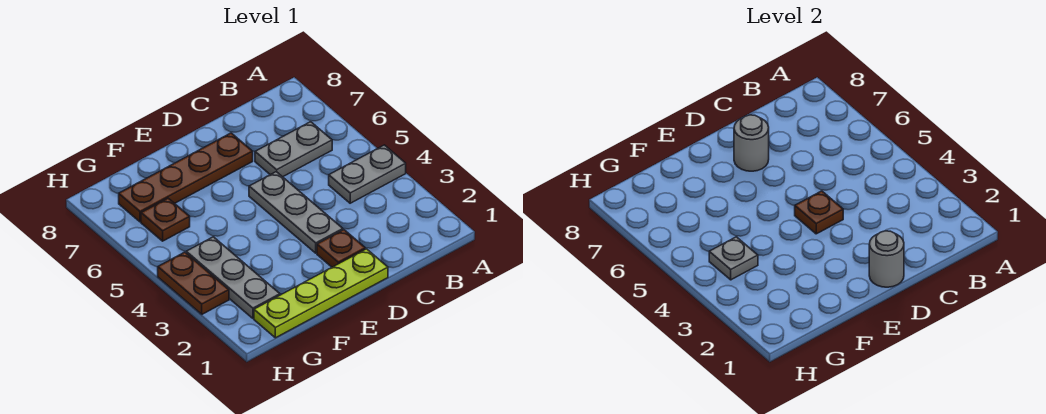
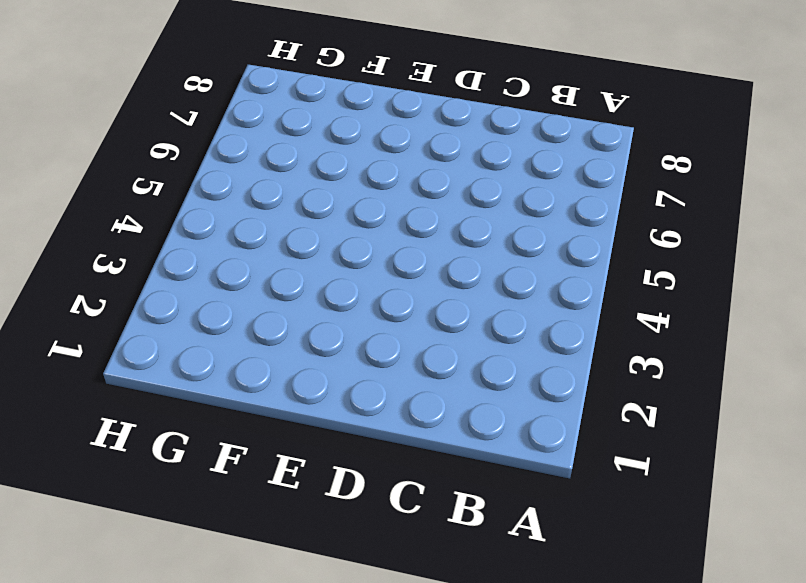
none -> grey 1x2 plate [329,145,406,203]
none -> grey 1x2 plate [255,122,332,177]
none -> lime 1x4 plate [254,249,388,338]

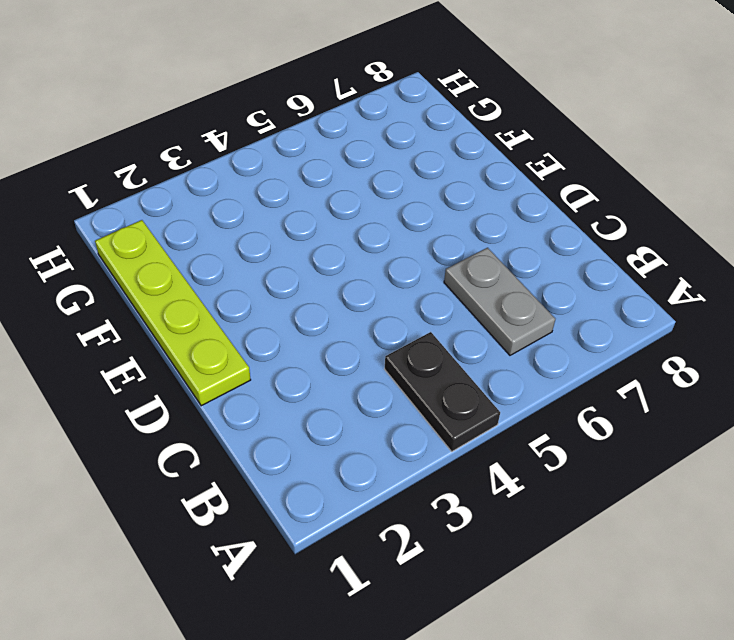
black 1x2 plate [385,332,500,451] -> grey 1x2 plate [329,145,406,203]
none -> brown 1x1 plate [317,230,365,267]
none -> grey 1x3 plate [249,172,343,253]
none -> brown 1x4 plate [119,133,253,222]

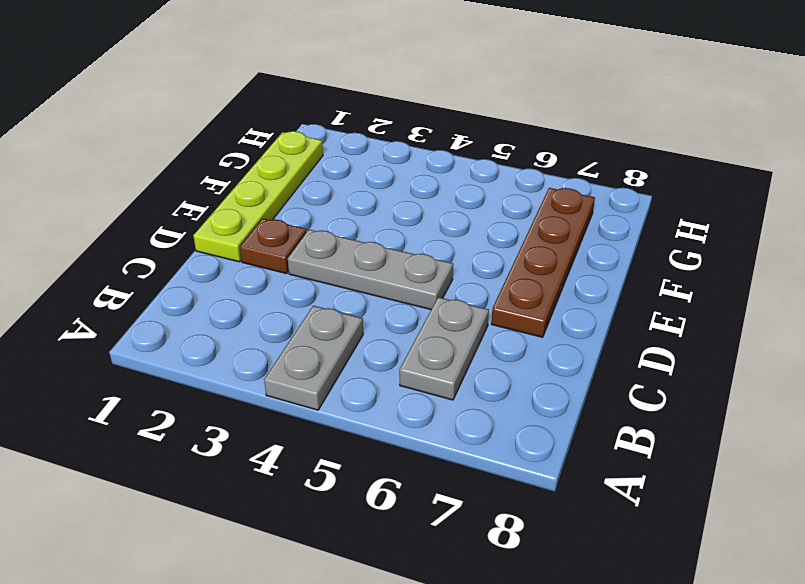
none -> grey 1x3 plate [186,237,280,318]
none -> brown 1x1 plate [141,198,190,241]
none -> brown 1x2 plate [158,252,229,314]

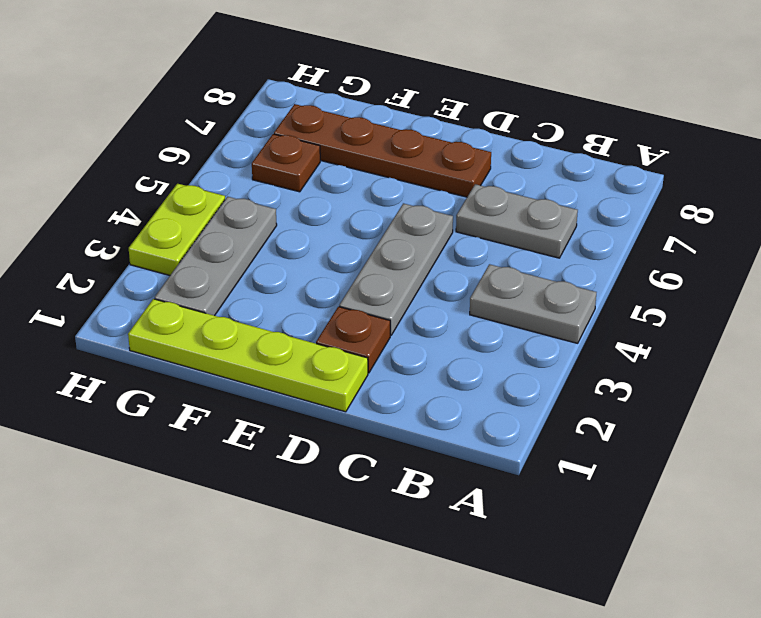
lime 1x2 plate [129,184,225,275] -> brown 1x2 plate [158,252,229,314]
none -> grey 1x1 round brick [869,231,904,287]
none -> brown 1x1 plate [795,191,843,234]
none -> grey 1x1 round brick [734,115,769,171]

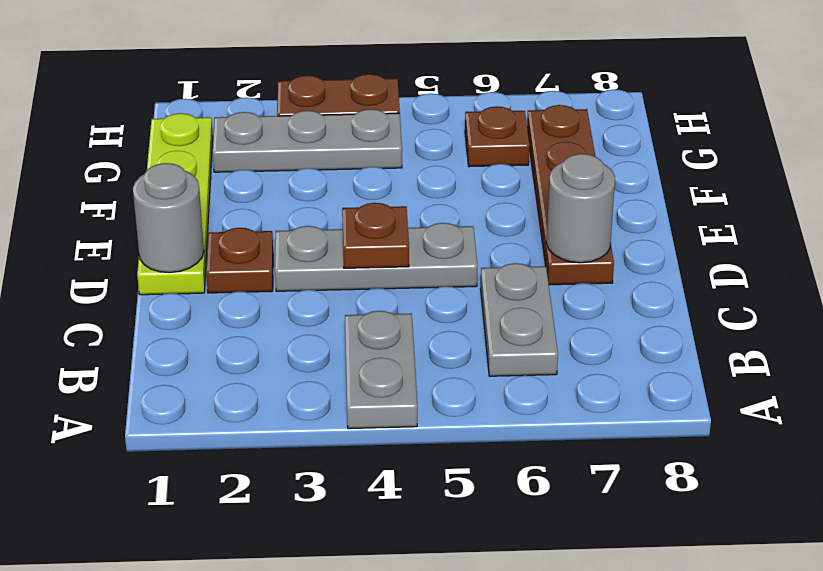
none -> grey 1x1 plate [709,237,758,280]

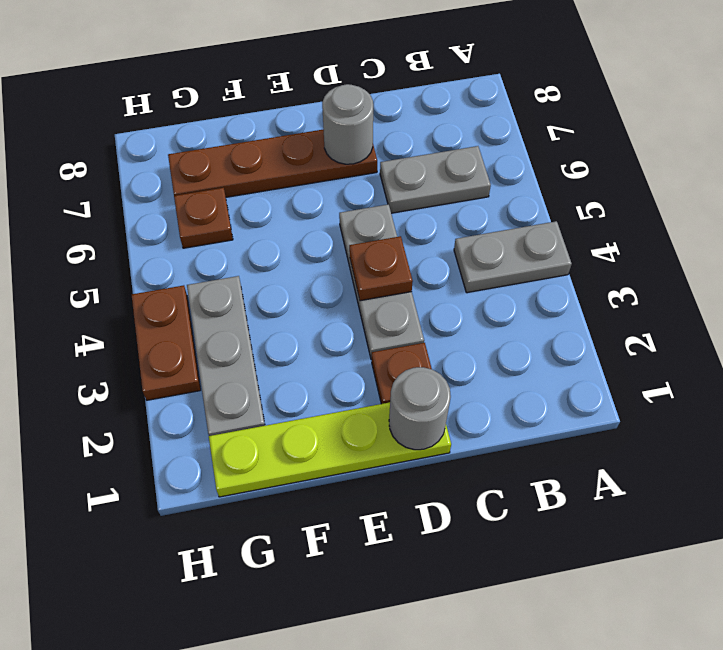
none -> grey 1x1 plate [709,237,758,280]

